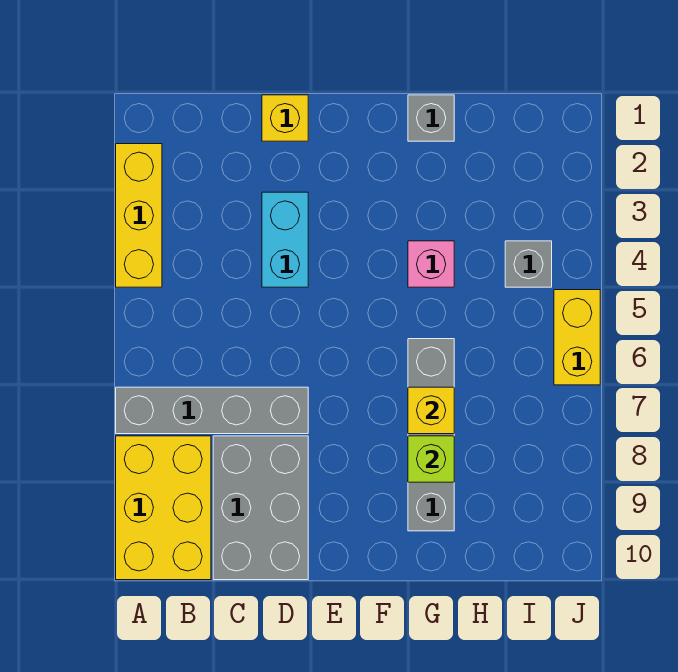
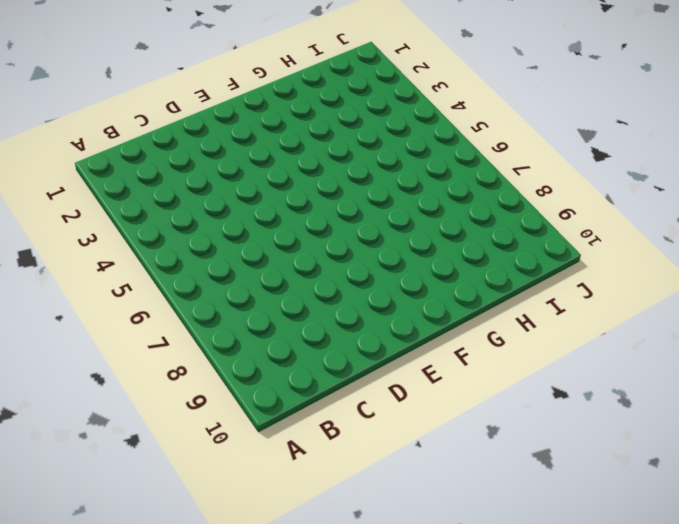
none -> yellow 1x3 brick [116,144,162,287]
none -> grey 1x4 brick [116,387,308,434]
none -> yellow 2x3 brick [116,436,211,580]

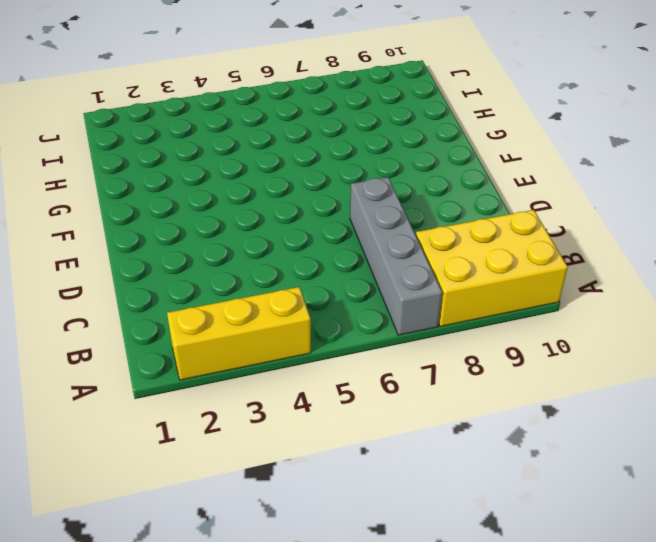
none -> grey 2x3 brick [213,436,308,580]
none -> yellow 1x1 brick [262,95,308,141]
none -> cyan 1x2 brick [262,192,308,287]

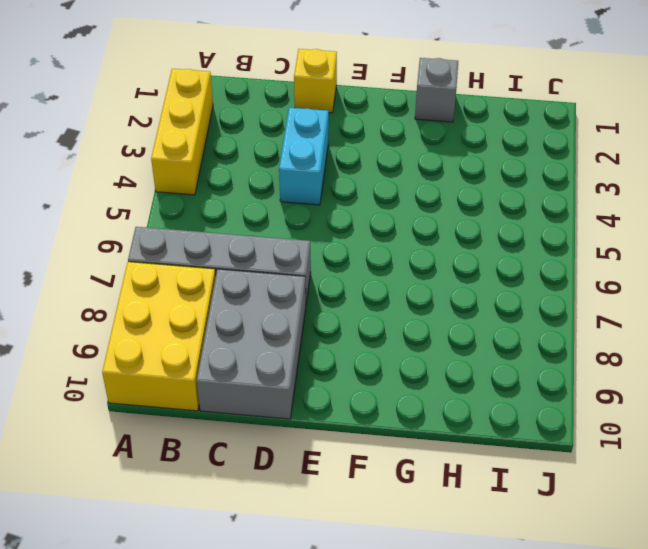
none -> pink 1x1 brick [408,241,454,287]
none -> grey 1x4 brick [408,339,454,531]
none -> grey 1x1 brick [505,241,552,287]

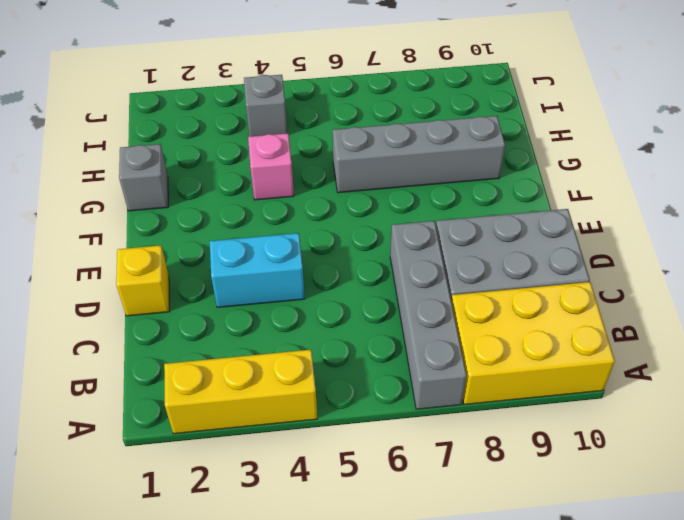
none -> yellow 1x2 brick [554,290,600,385]
none -> yellow 1x1 brick [408,387,454,434]
none -> lime 1x1 brick [408,436,454,482]

